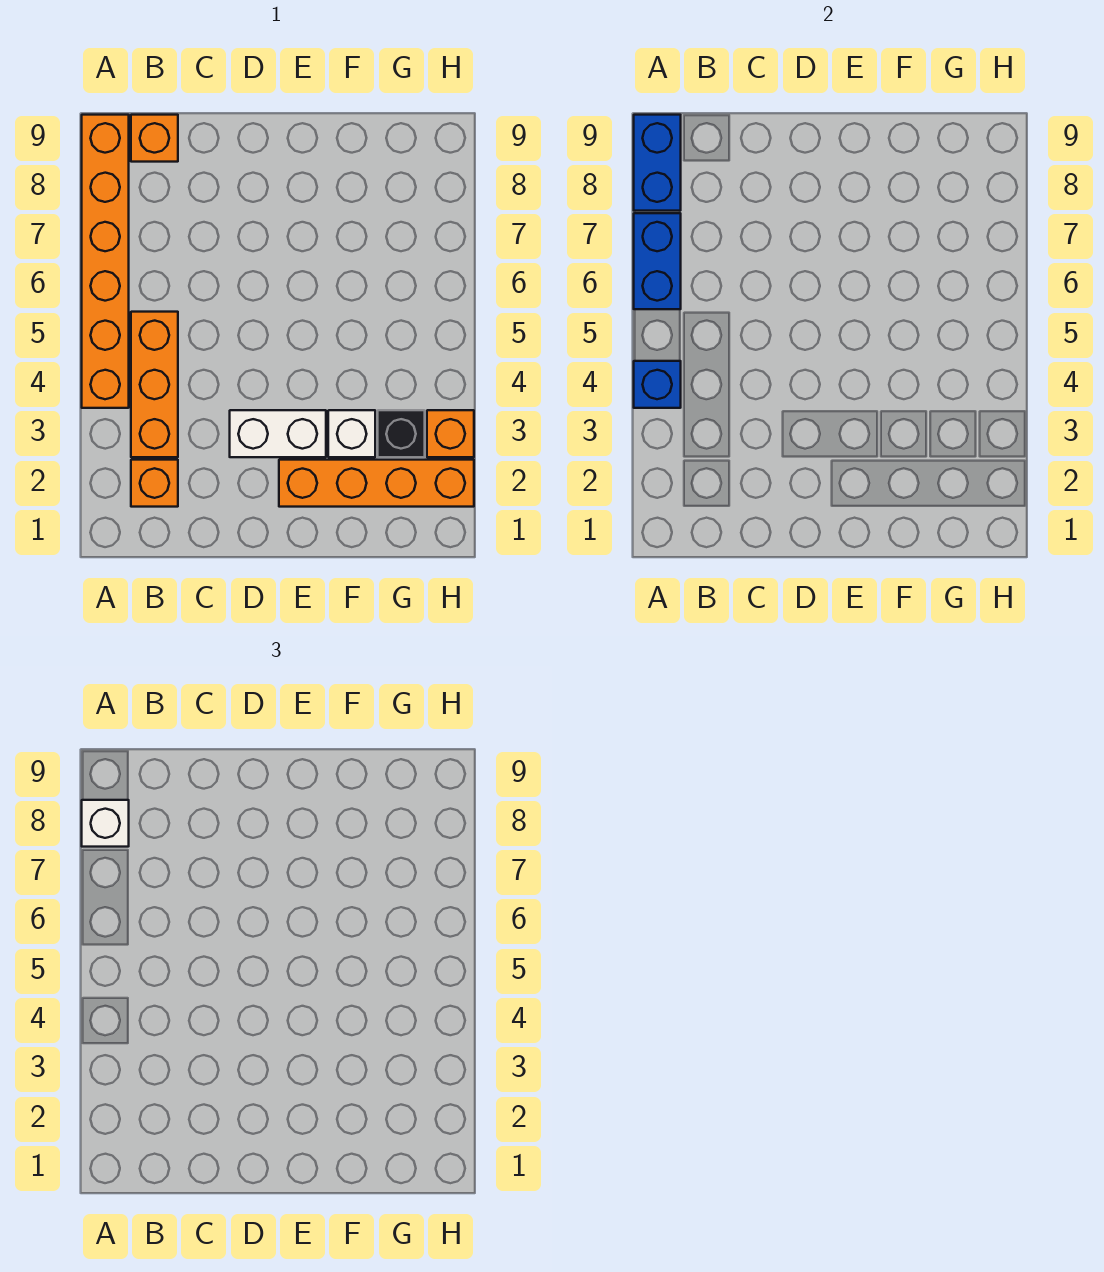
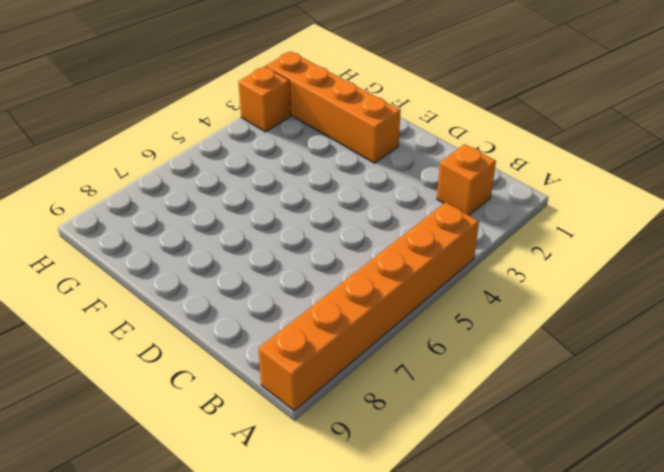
none -> orange 1x3 brick [131,312,178,457]
none -> orange 1x1 brick [131,115,178,162]
none -> white 1x2 brick [230,410,326,457]

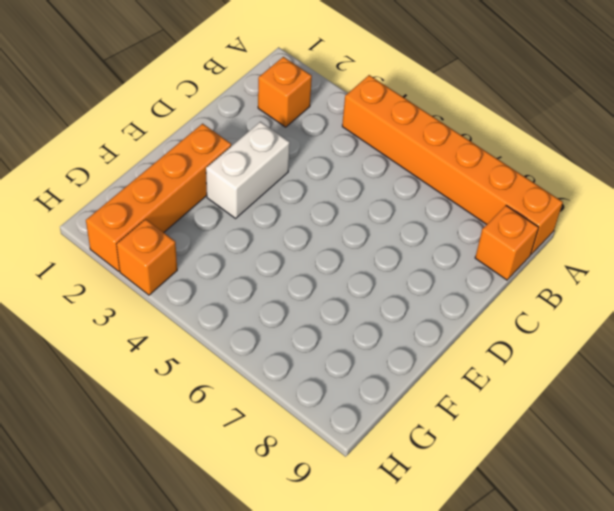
none -> orange 1x3 brick [131,312,178,457]
none -> white 1x1 brick [328,410,375,457]
none -> black 1x1 brick [378,410,425,457]

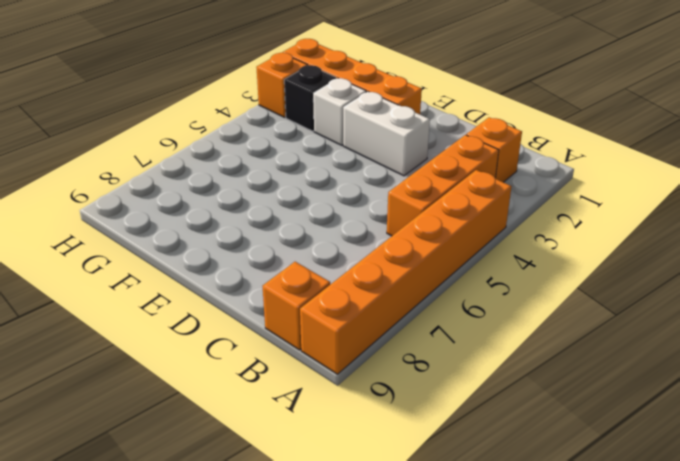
none -> blue 1x1 brick [634,361,681,408]
none -> blue 1x2 brick [634,213,681,309]
none -> blue 1x2 brick [634,115,681,211]

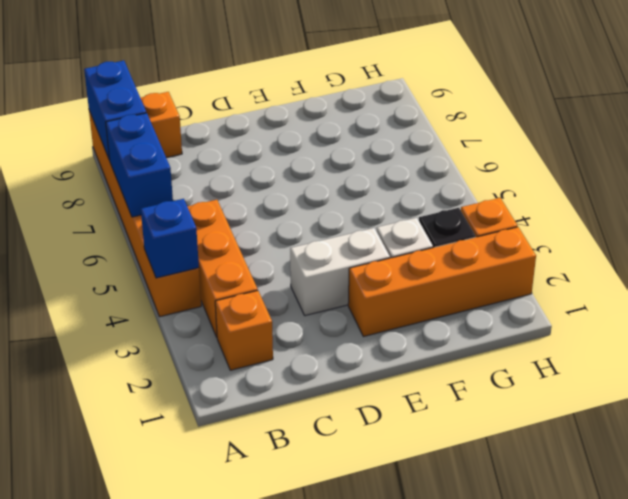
none -> white 1x1 brick [82,800,129,847]

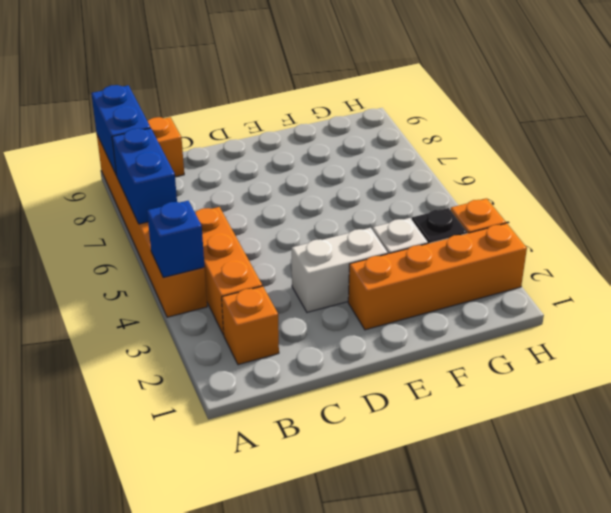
none -> white 1x1 brick [82,800,129,847]

